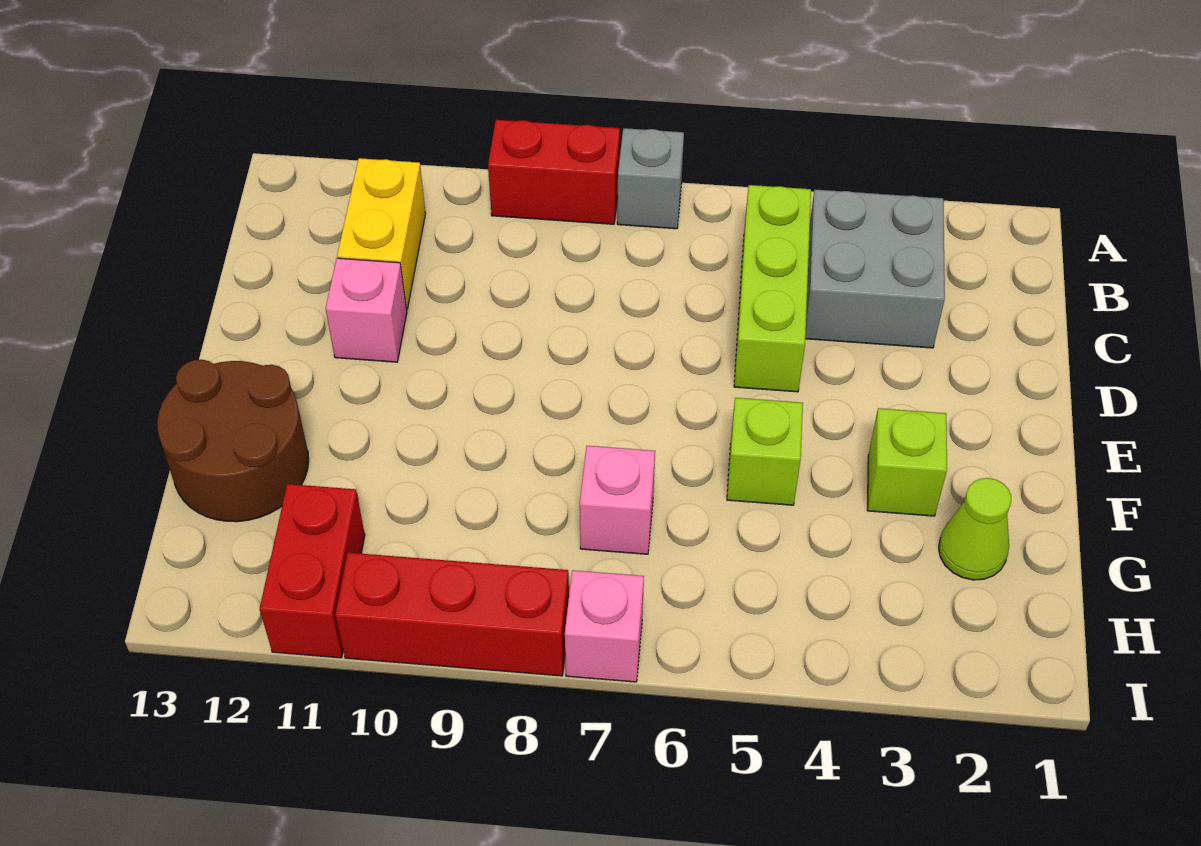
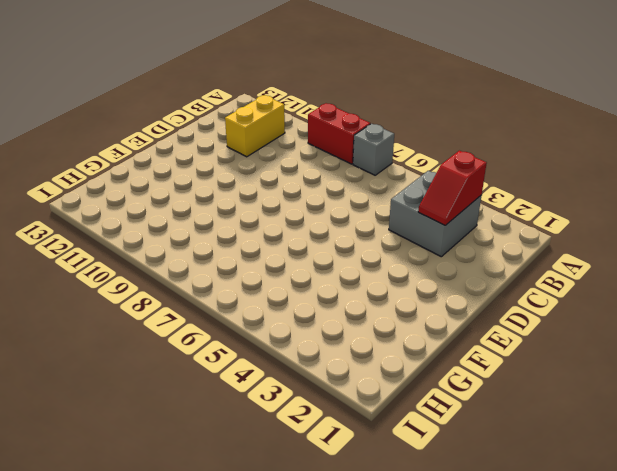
red 1x2 slope [418,151,487,225] -> none
none -> lime 1x3 brick [734,185,811,392]
none -> pink 1x1 brick [326,258,407,362]
none -> lime 1x1 brick [867,408,947,516]

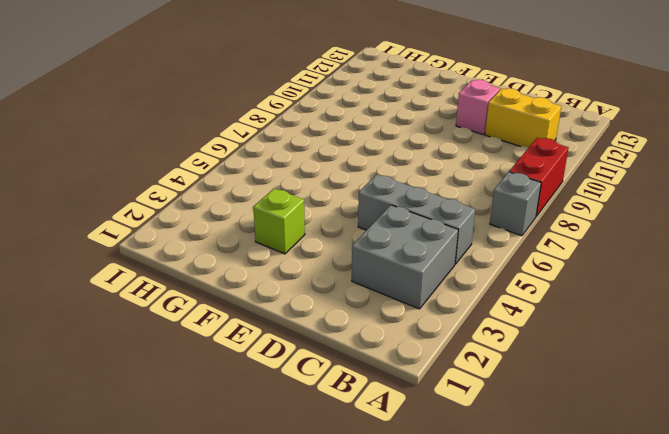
grey 1x3 brick [358,174,475,264] -> lime 1x3 brick [734,185,811,392]
none -> lime 1x1 brick [727,398,803,505]
none -> brown 2x2 round brick [157,360,309,522]
none -> lime 1x1 cone [939,478,1011,580]

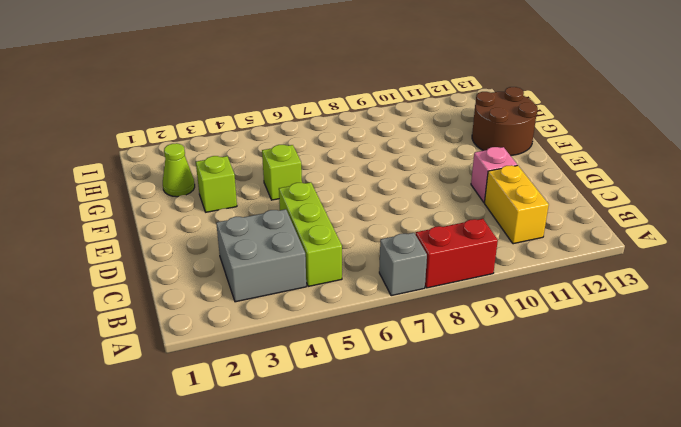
none -> pink 1x1 brick [580,446,655,554]
none -> red 1x2 brick [260,484,365,658]
none -> pink 1x1 brick [565,570,644,682]

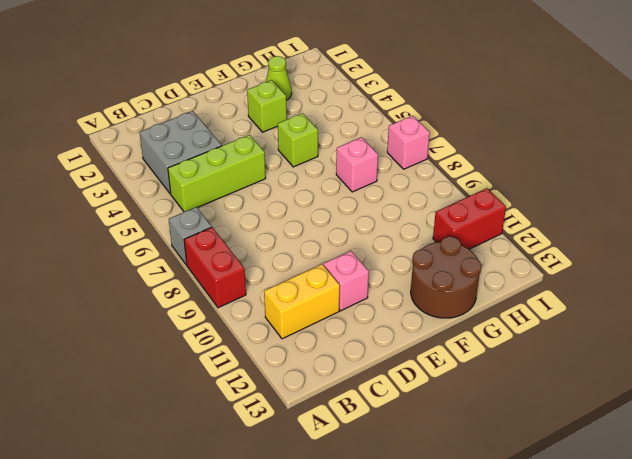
none -> red 1x3 brick [335,553,569,676]

